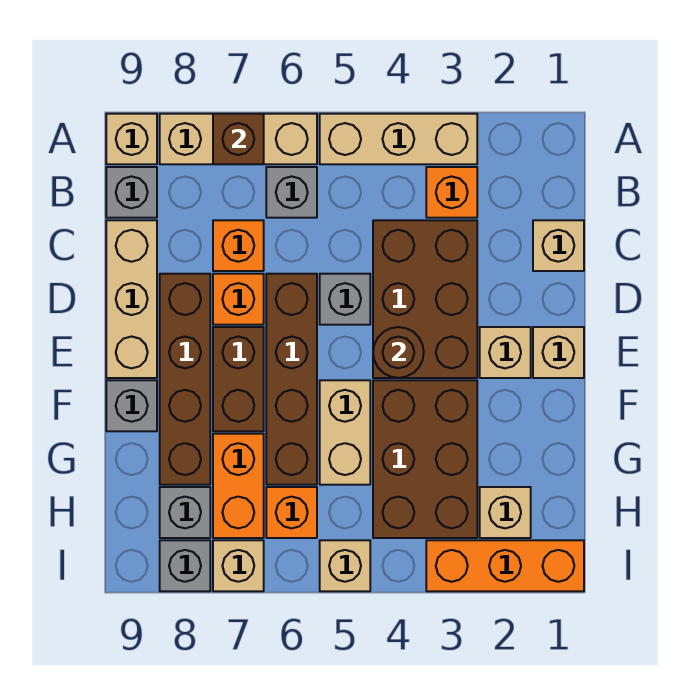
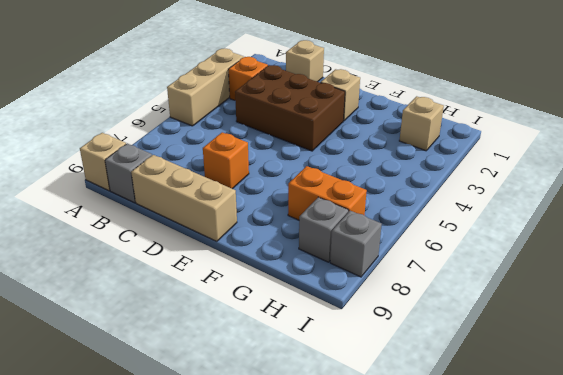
none -> tan 1x3 brick [160,114,317,164]
none -> grey 1x1 brick [266,167,317,218]
none -> orange 1x1 brick [213,220,264,271]
none -> grey 1x1 brick [320,274,370,325]

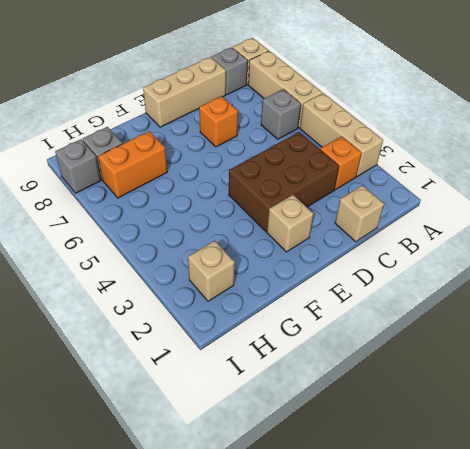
none -> orange 1x1 brick [213,220,264,271]
none -> grey 1x1 brick [320,274,370,325]
none -> brown 1x4 brick [266,274,317,485]
none -> brown 1x4 brick [160,274,210,485]

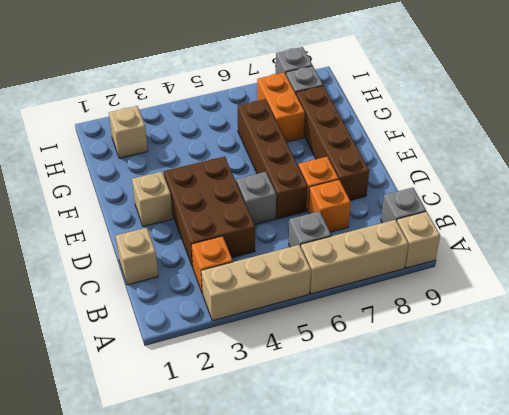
none -> tan 1x3 brick [106,220,157,378]
none -> tan 1x1 brick [533,327,584,378]
none -> brown 1x2 brick [213,327,264,431]
none -> brown 2x3 brick [373,380,477,538]

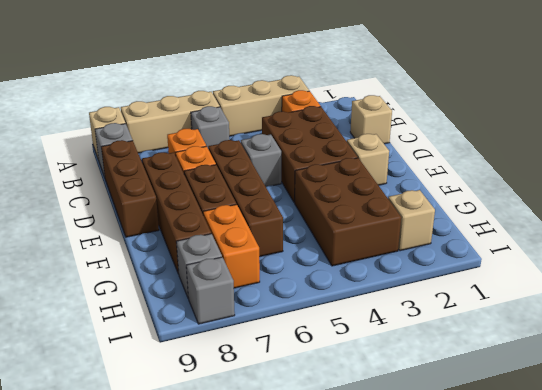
brown 1x3 brick [101,140,159,237] -> tan 1x3 brick [106,220,157,378]
none -> tan 1x1 brick [533,327,584,378]
none -> tan 1x2 brick [320,380,370,485]
none -> grey 1x1 brick [106,380,157,431]
none -> orange 1x1 brick [266,487,317,538]

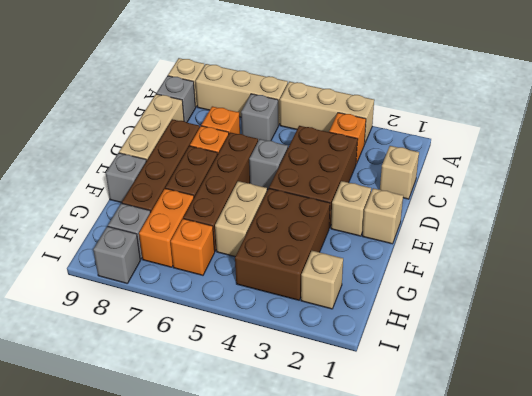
none -> orange 1x3 brick [426,540,584,591]
none -> tan 1x1 brick [320,540,370,591]
none -> tan 1x1 brick [213,540,264,591]
none -> brown 1x1 brick [213,114,264,164]

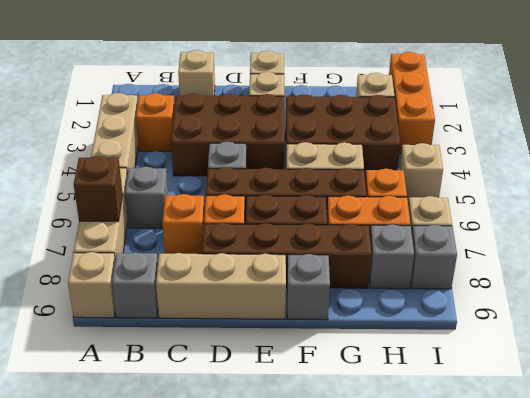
none -> brown 1x1 round brick [373,327,424,378]

